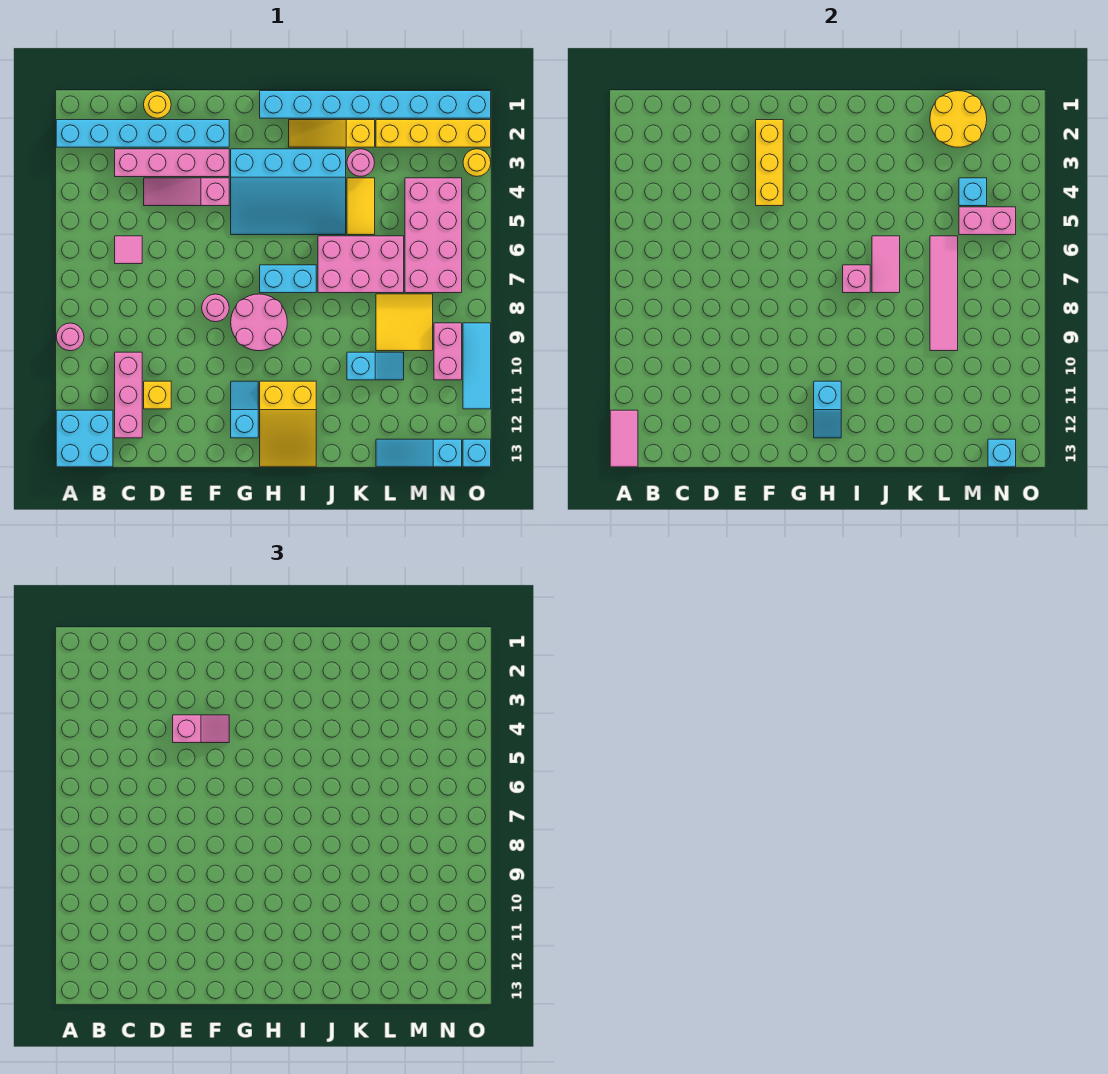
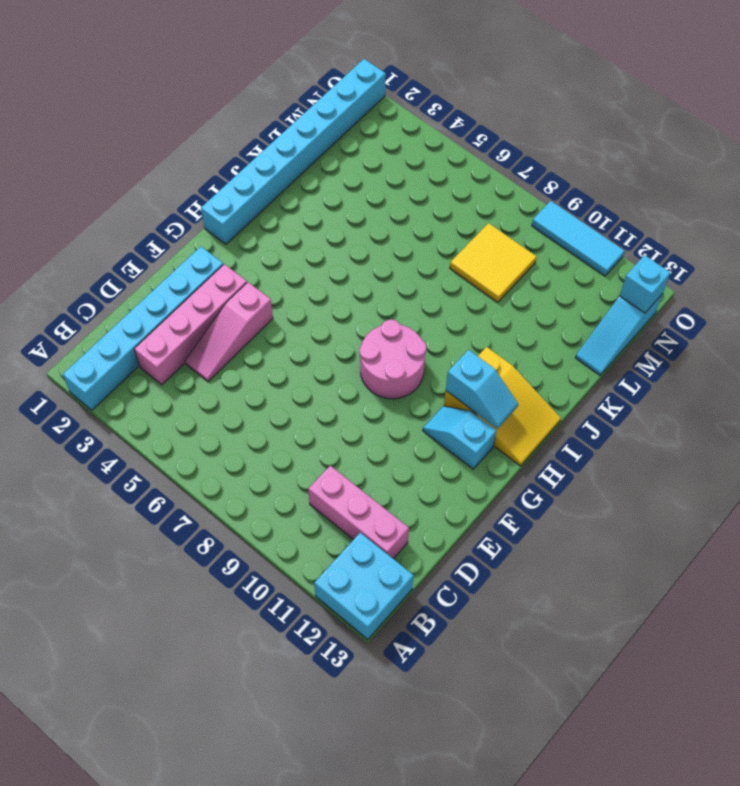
none -> pink 1x1 round brick [57,323,84,351]
none -> pink 1x1 tile [115,236,142,264]
none -> yellow 1x1 round brick [144,91,171,118]
none -> yellow 1x1 brick [144,381,171,409]

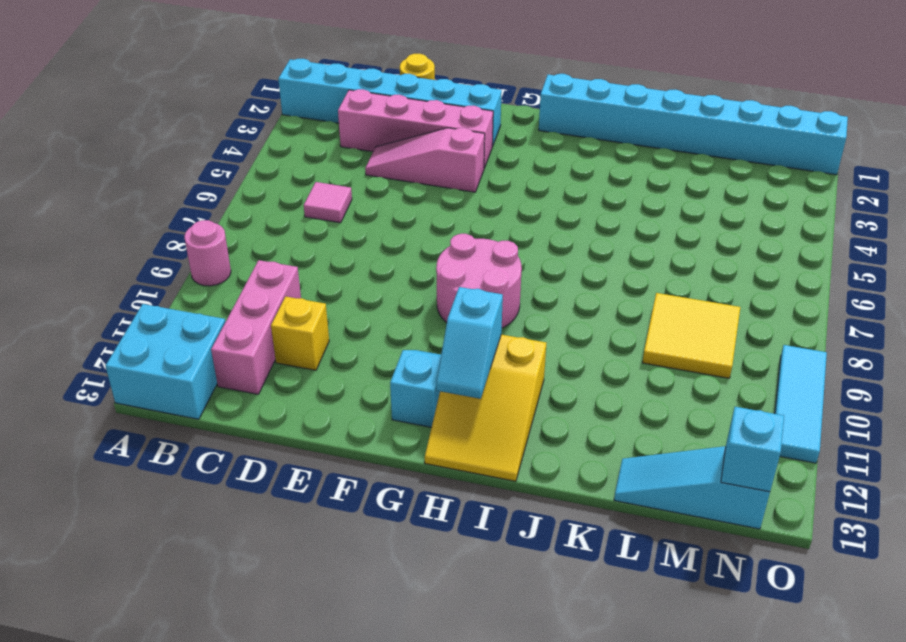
none -> pink 1x1 round brick [202,294,229,322]
none -> cyan 3x4 slope [231,149,346,235]
none -> cyan 1x2 brick [260,265,316,293]
none -> yellow 1x3 slope [289,120,375,147]

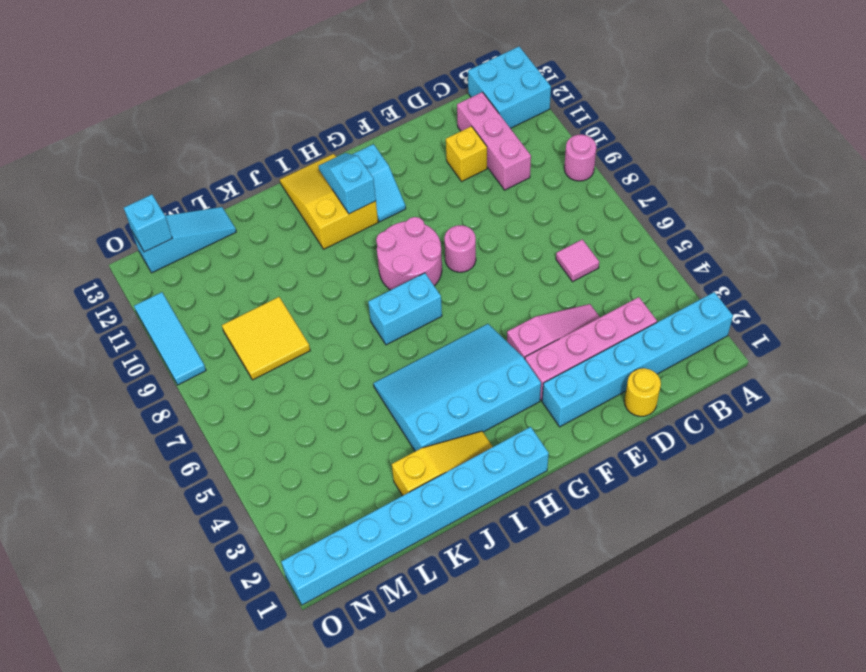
none -> pink 2x3 brick [318,236,404,293]
none -> pink 1x1 round brick [347,149,375,176]
none -> yellow 1x2 tile [347,178,375,235]
none -> cyan 1x2 slope [347,352,404,380]

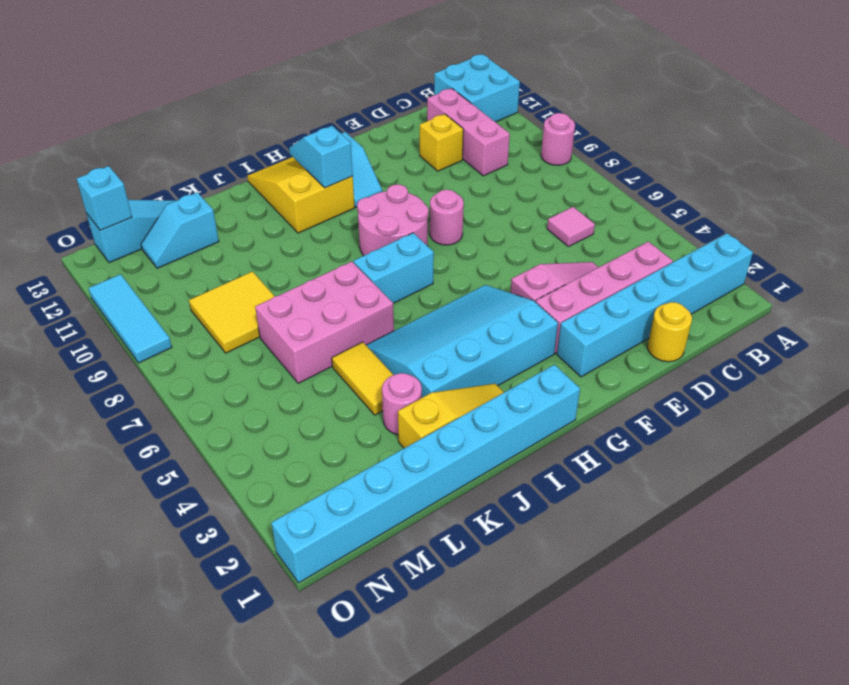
cyan 1x2 slope [141,192,219,268] -> cyan 1x2 slope moved to [347,352,404,380]
none -> yellow 1x4 brick [376,120,491,147]
none -> pink 2x4 brick [405,178,462,293]
none -> pink 1x2 brick [434,323,462,380]
none -> yellow 1x1 round brick [463,149,491,176]

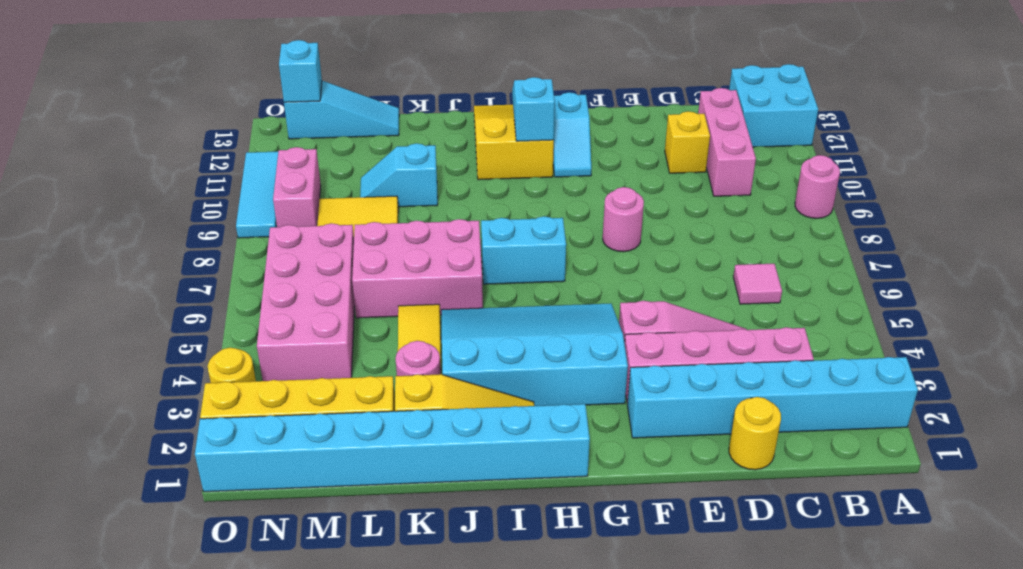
none -> pink 2x2 round brick [231,294,287,351]
none -> cyan 1x1 brick [463,439,491,467]
none -> pink 1x2 tile [610,410,638,467]
none -> yellow 1x3 brick [756,120,783,206]

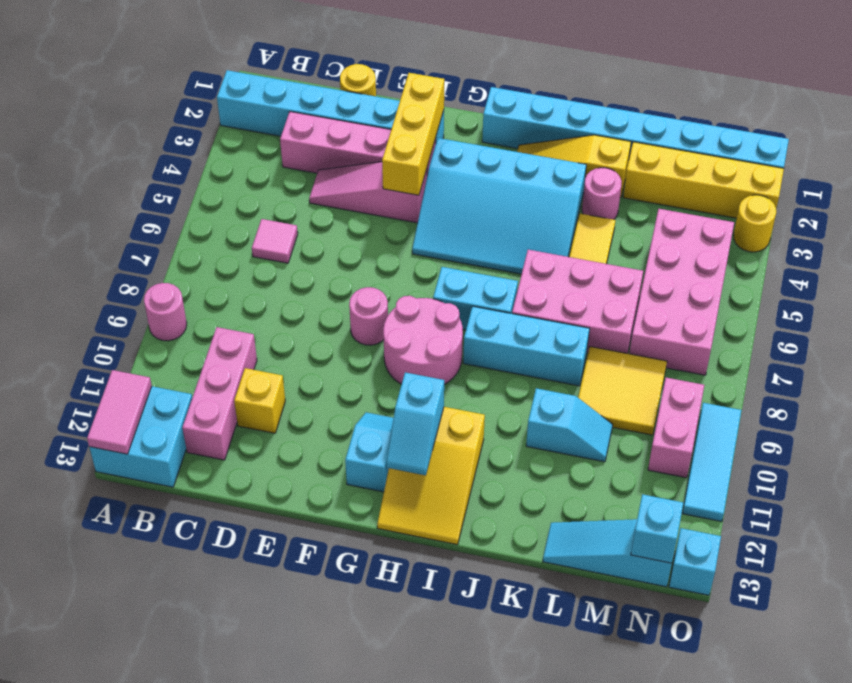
cyan 1x3 brick [463,306,590,386] -> none
none -> pink 1x1 brick [843,265,870,293]
none -> pink 1x2 tile [872,236,900,293]
none -> yellow 2x2 round brick [930,91,987,147]
none -> pink 1x4 tile [930,236,958,351]

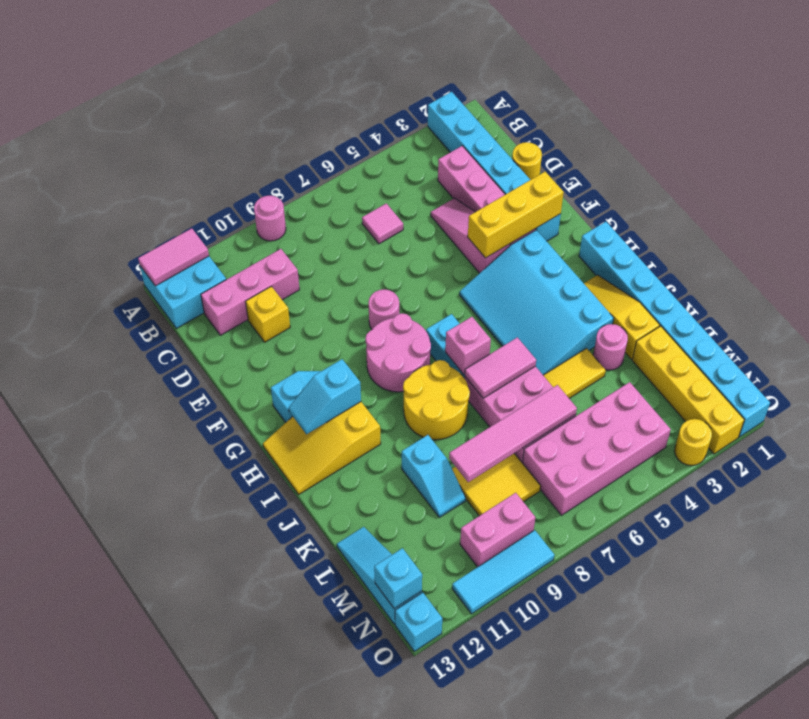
yellow 2x2 round brick [403,360,470,440] -> yellow 2x2 round brick moved to [930,91,987,147]
none -> cyan 1x1 brick [959,178,987,206]
none -> pink 1x2 brick [959,207,1016,235]
none -> pink 1x2 slope [173,715,229,743]

